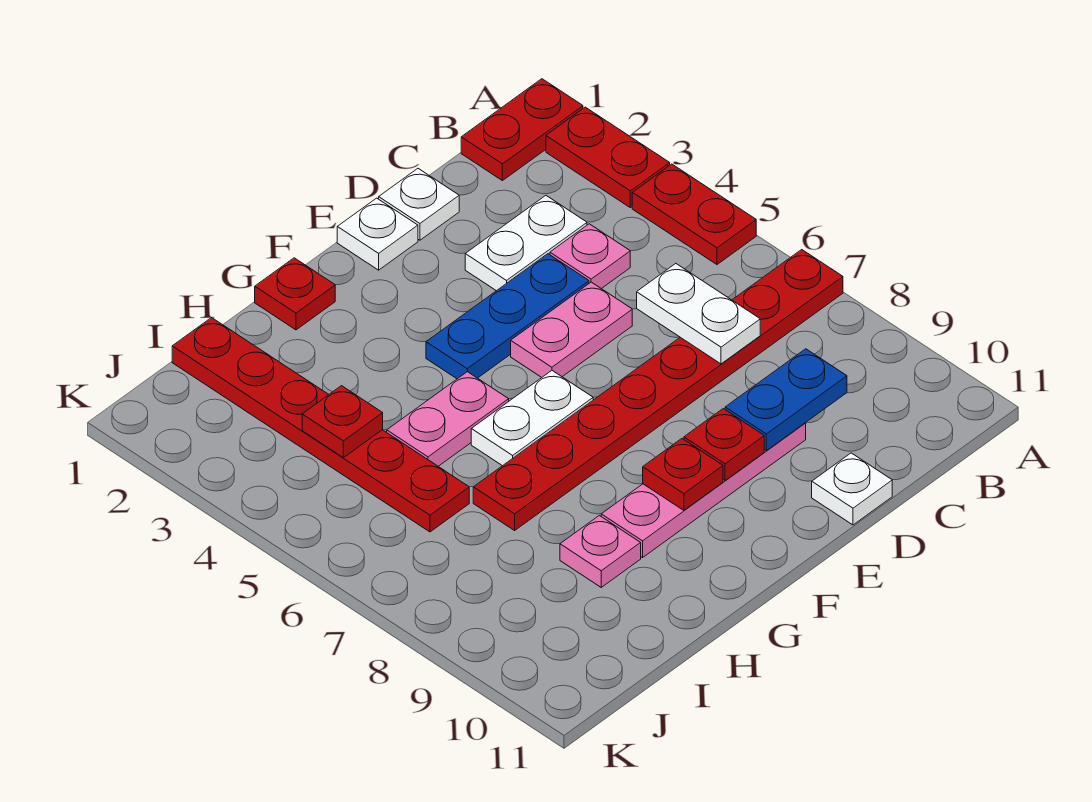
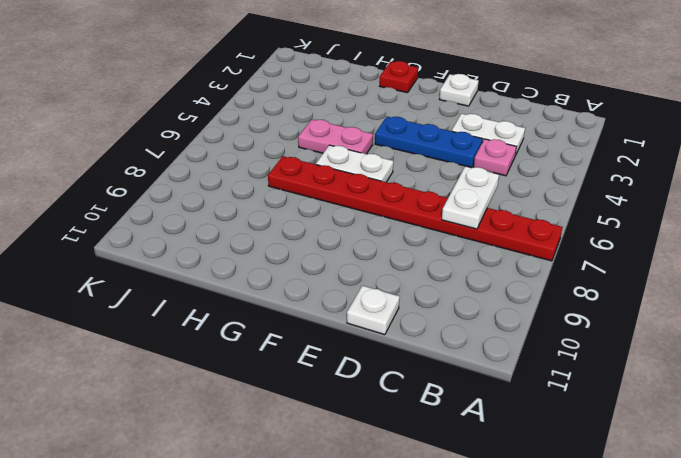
none -> red 1x2 plate [461,79,583,181]
none -> red 1x2 plate [546,107,670,208]
none -> red 1x2 plate [632,164,756,264]

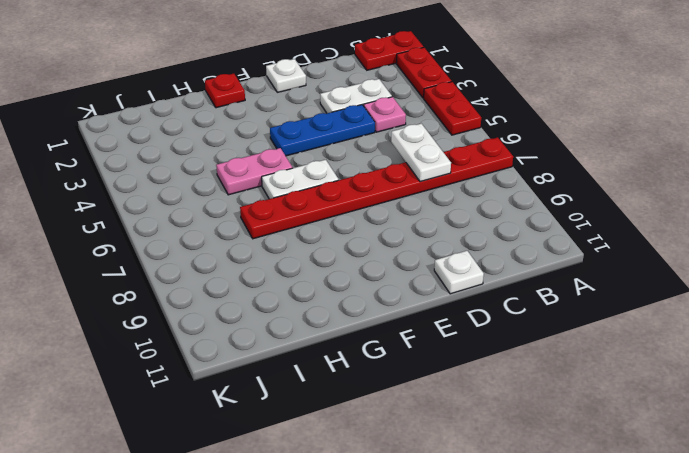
none -> white 1x1 plate [379,169,459,240]
none -> pink 1x2 plate [511,282,632,378]
none -> pink 1x4 plate [601,423,806,558]

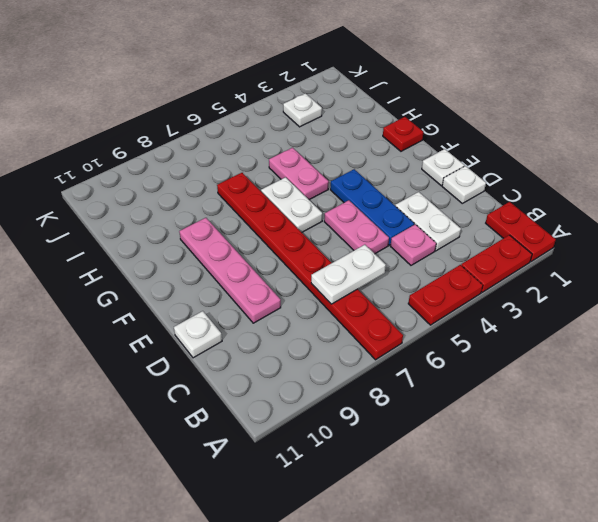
white 1x1 plate [283,93,322,127] -> none
none -> pink 1x1 plate [560,515,641,587]
none -> red 1x6 plate [172,318,469,532]
none -> blue 1x2 plate [725,349,847,451]

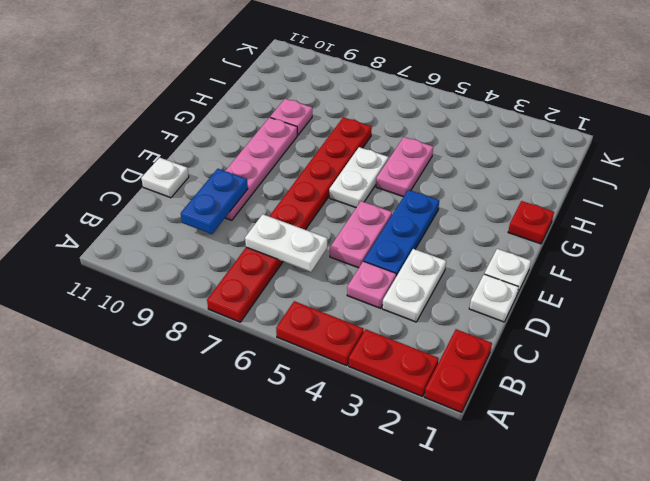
none -> red 1x6 plate [172,318,469,532]
none -> red 1x1 plate [684,409,764,481]
none -> red 1x1 plate [643,439,723,510]

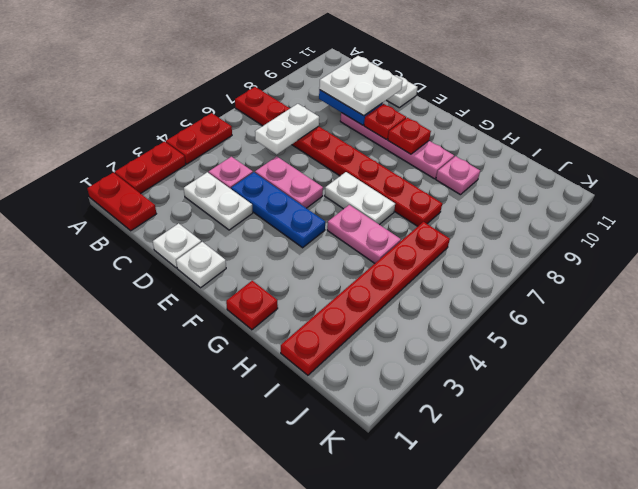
white 2x2 plate [319,56,403,116] -> none
none -> red 1x1 plate [302,386,383,458]

